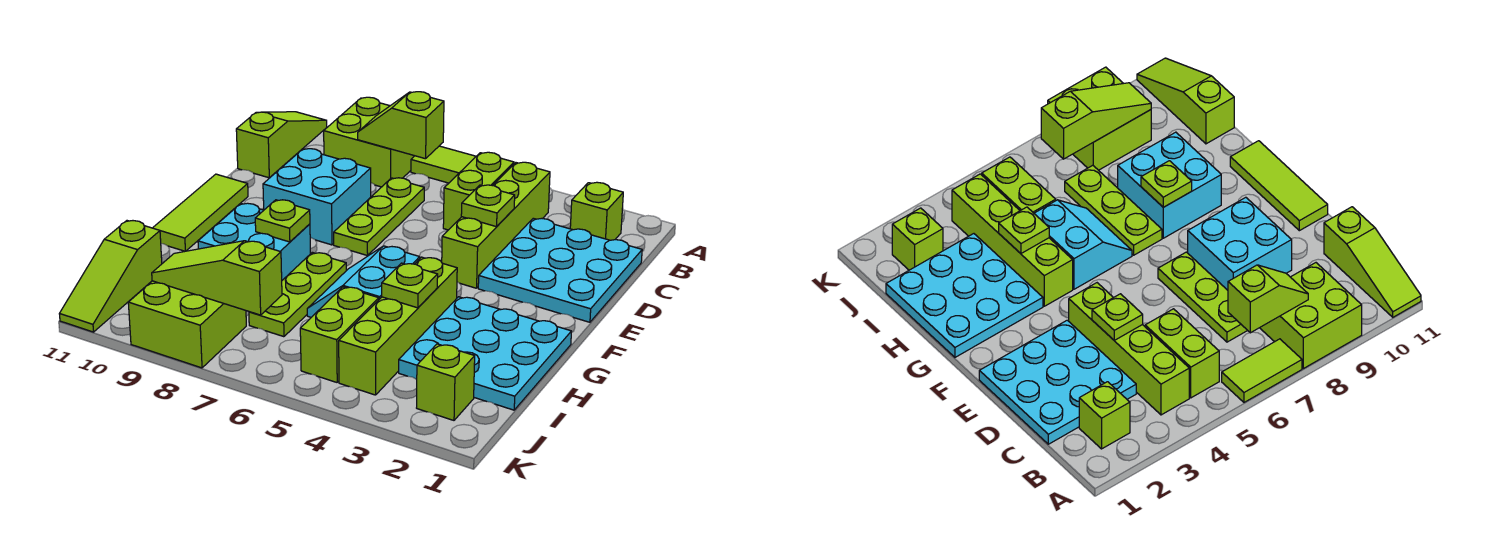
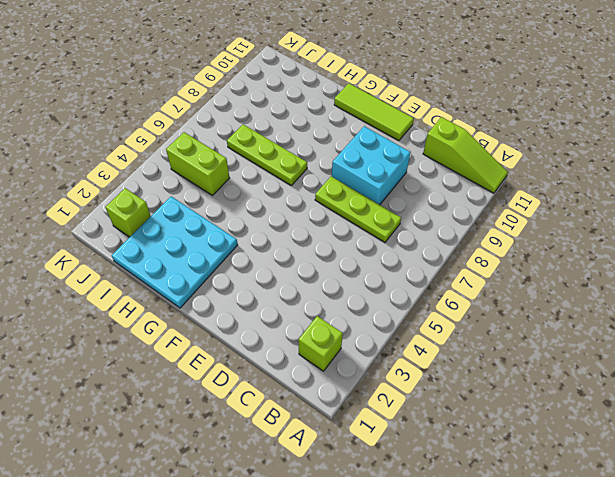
none -> lime 1x2 tile [411,146,476,183]
none -> lime 2x2 brick [324,97,414,187]
none -> lime 1x4 brick [442,162,550,288]

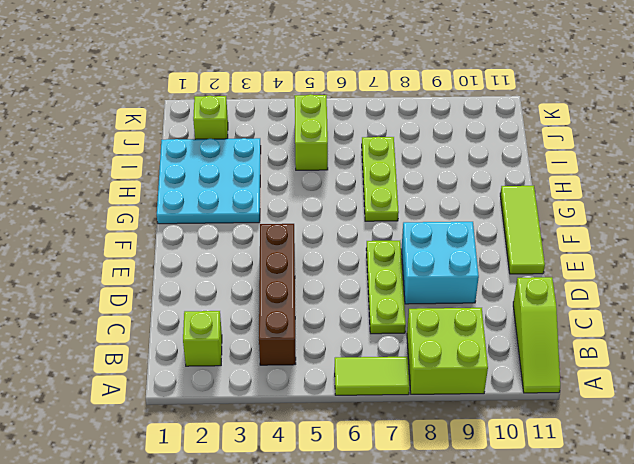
brown 1x4 brick [259,224,296,365] -> lime 1x4 brick [442,162,550,288]
none -> lime 1x2 brick [443,152,514,230]
none -> cyan 3x3 plate [478,218,642,322]
none -> lime 1x4 brick [339,257,457,395]

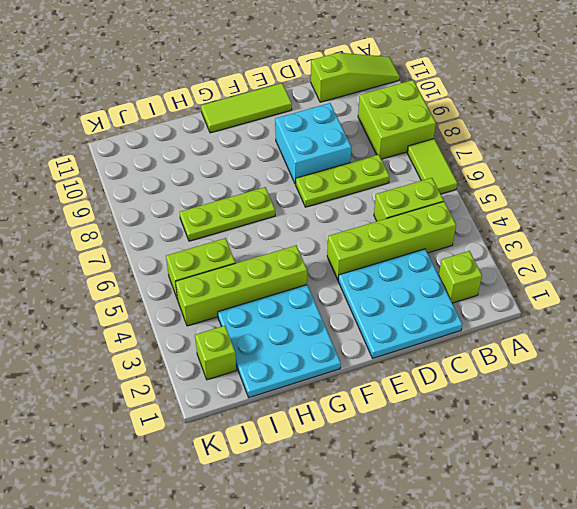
none -> cyan 2x2 slope [307,246,420,317]
none -> cyan 2x2 brick [198,203,310,280]
none -> lime 1x3 slope [60,221,162,332]

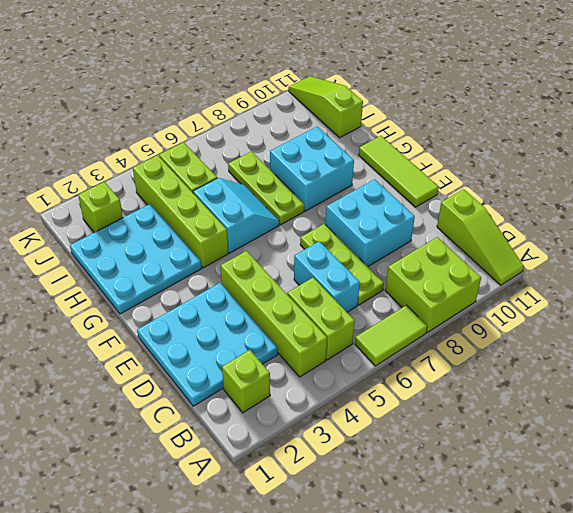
cyan 1x2 brick [294,241,360,312] -> none
none -> lime 2x2 brick [128,281,246,368]
none -> lime 1x2 slope [358,92,444,159]
none -> lime 1x1 plate [461,185,515,227]

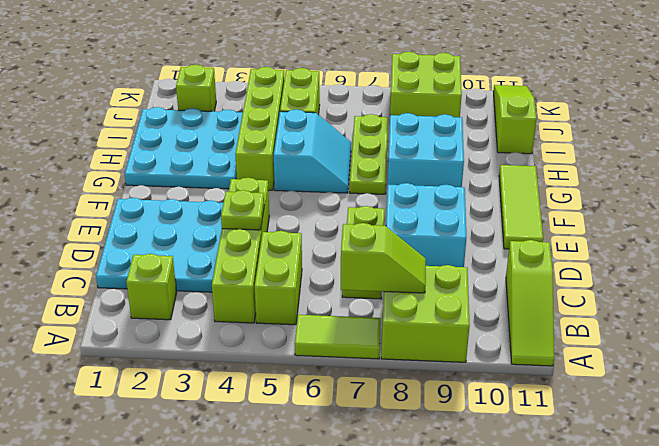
none -> lime 1x1 plate [255,200,310,242]
none -> lime 1x1 plate [382,263,438,308]
none -> lime 1x3 slope [152,241,282,315]

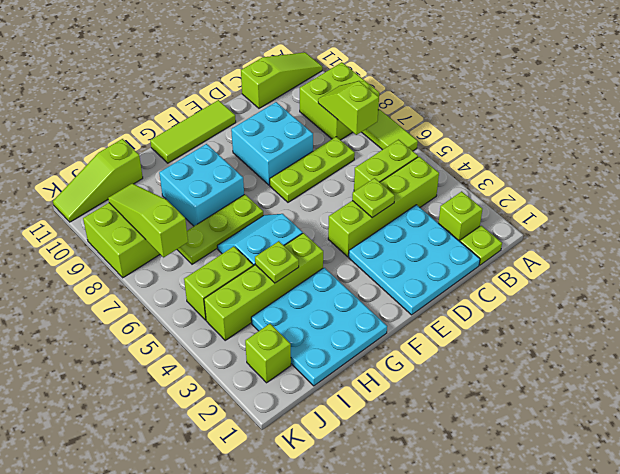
lime 1x1 plate [460,226,502,265] -> lime 1x1 plate moved to [255,200,310,242]

